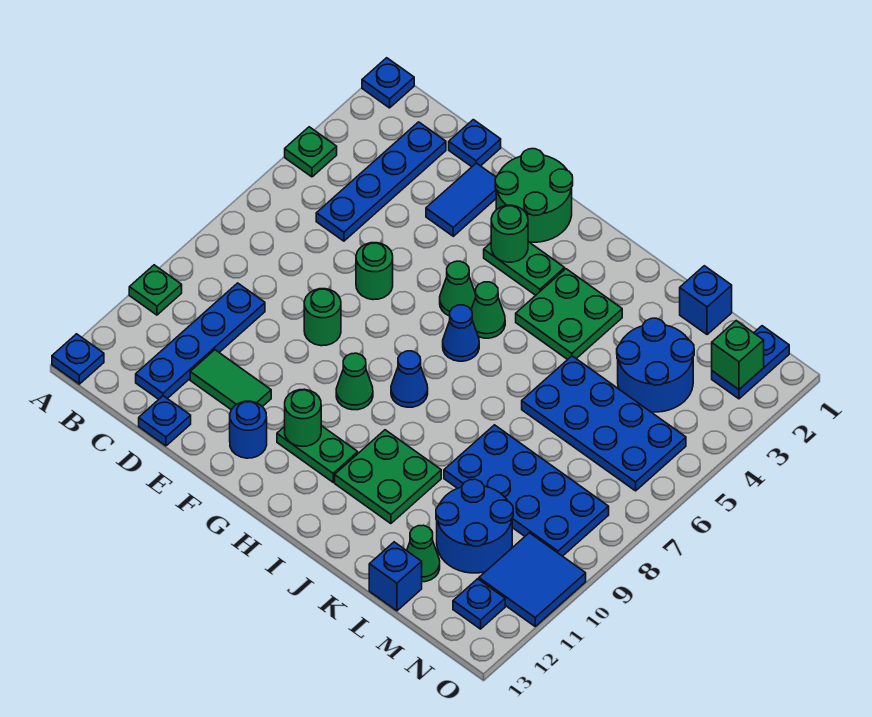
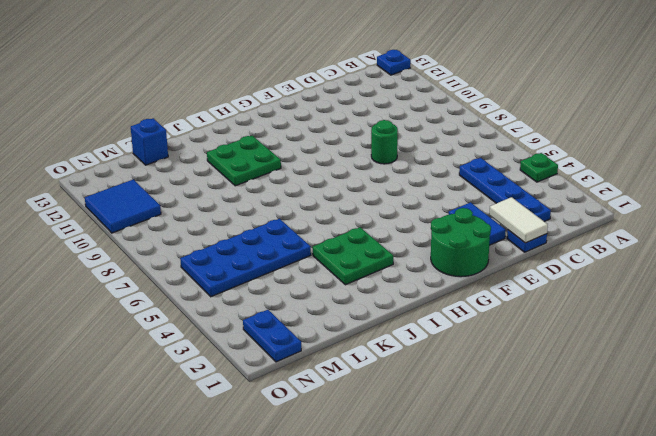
white 1x2 tile [489,197,548,243] -> none
none -> blue 1x1 plate [362,58,414,108]
none -> green 1x1 plate [129,265,182,315]
none -> blue 1x4 plate [136,283,265,399]
none -> green 1x2 tile [190,350,271,410]

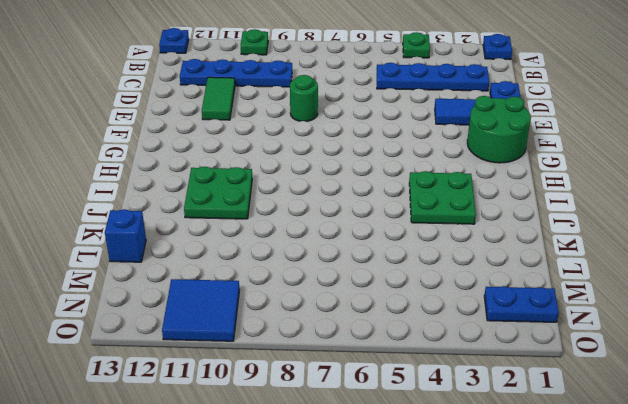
none -> blue 1x1 plate [139,396,191,446]
none -> green 1x1 round brick [356,243,393,300]
none -> blue 1x1 round brick [230,401,267,458]
none -> green 1x2 plate [484,242,565,295]

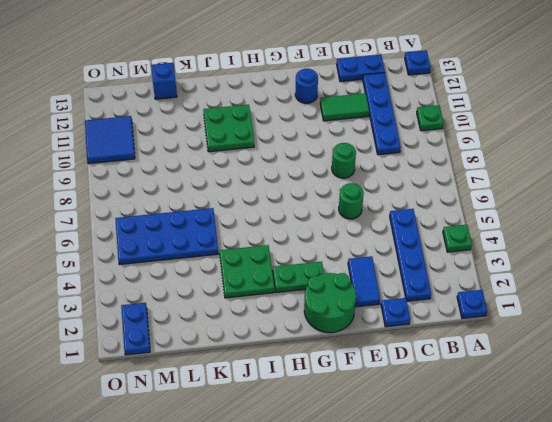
blue 1x2 plate [337,55,385,82] -> blue 1x1 plate [139,396,191,446]
none -> green 1x1 cone [440,261,476,316]
none -> green 1x1 cone [336,353,373,410]
none -> green 1x2 plate [277,426,358,482]
none -> green 1x1 cone [471,282,505,338]

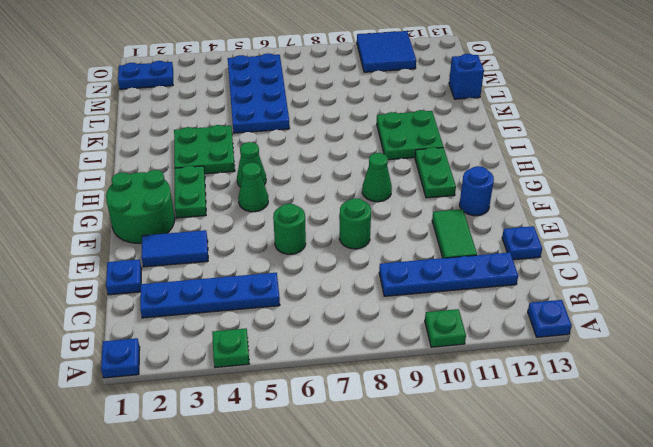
none -> blue 1x1 cone [443,305,479,361]
none -> blue 1x1 cone [391,351,428,407]
none -> blue 2x4 plate [444,425,609,556]
none -> blue 1x1 brick [680,266,732,335]

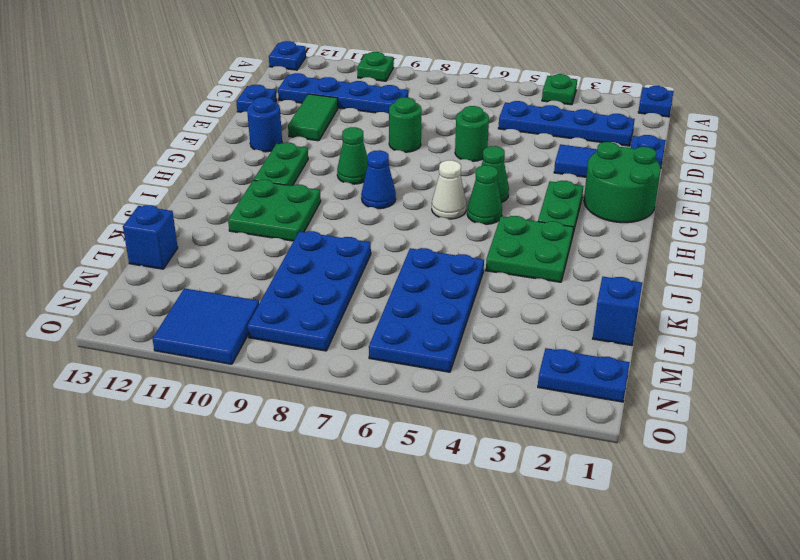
white 1x1 cone [432,160,466,219] -> blue 1x1 cone [443,305,479,361]
none -> blue 2x2 round brick [617,318,694,412]
none -> blue 2x2 round brick [436,479,513,573]
none -> green 1x1 cone [407,525,440,582]
none -> blue 1x1 plate [453,579,505,629]

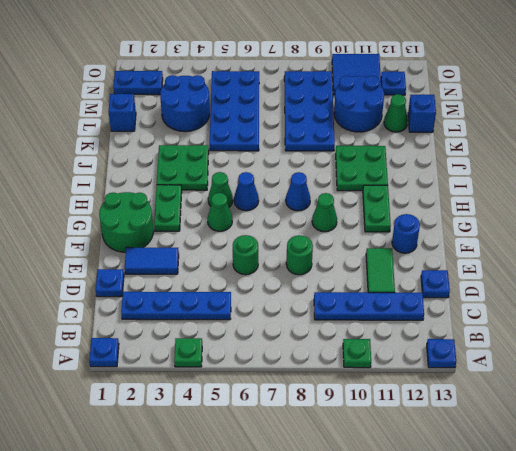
none -> green 1x1 round brick [491,205,528,262]
none -> green 1x1 round brick [285,389,321,446]
none -> green 1x1 brick [712,321,764,389]

